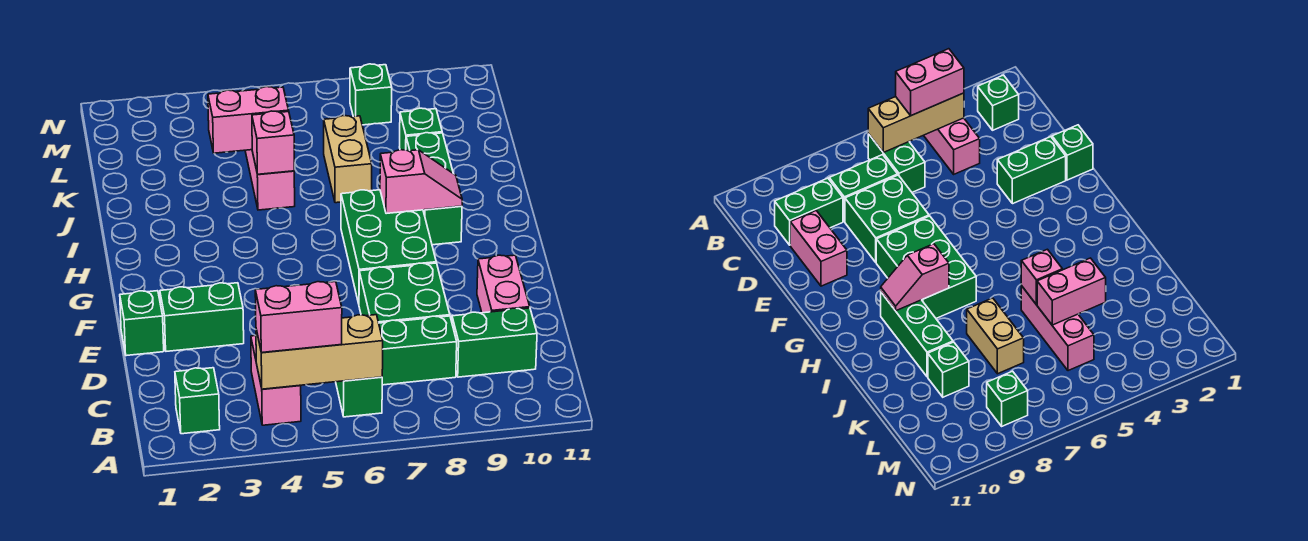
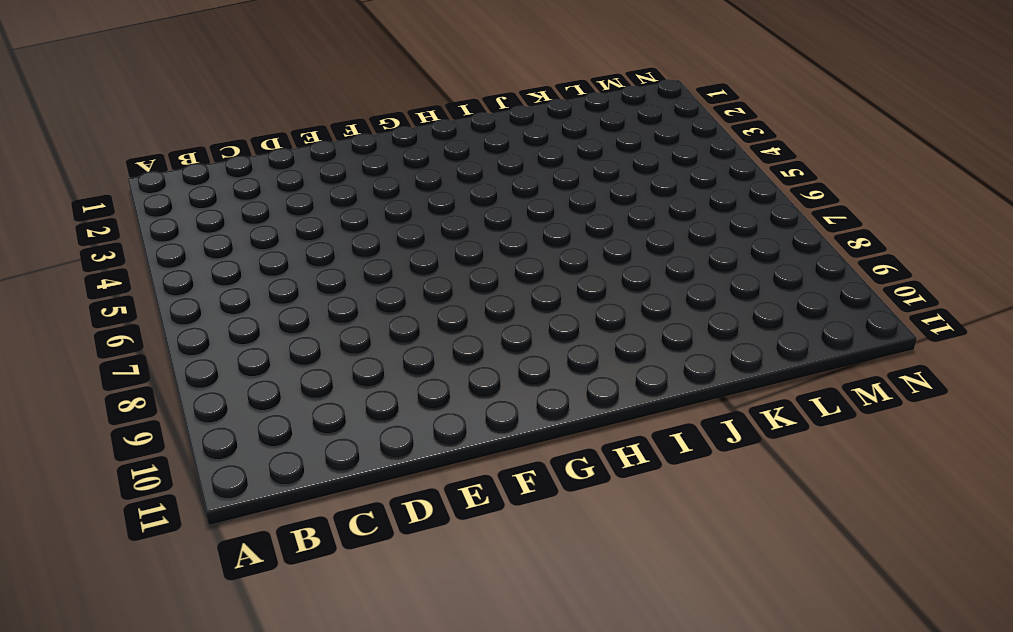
none -> green 1x1 brick [175,368,220,434]
none -> pink 1x2 brick [251,336,301,425]
none -> green 1x2 brick [336,377,382,417]

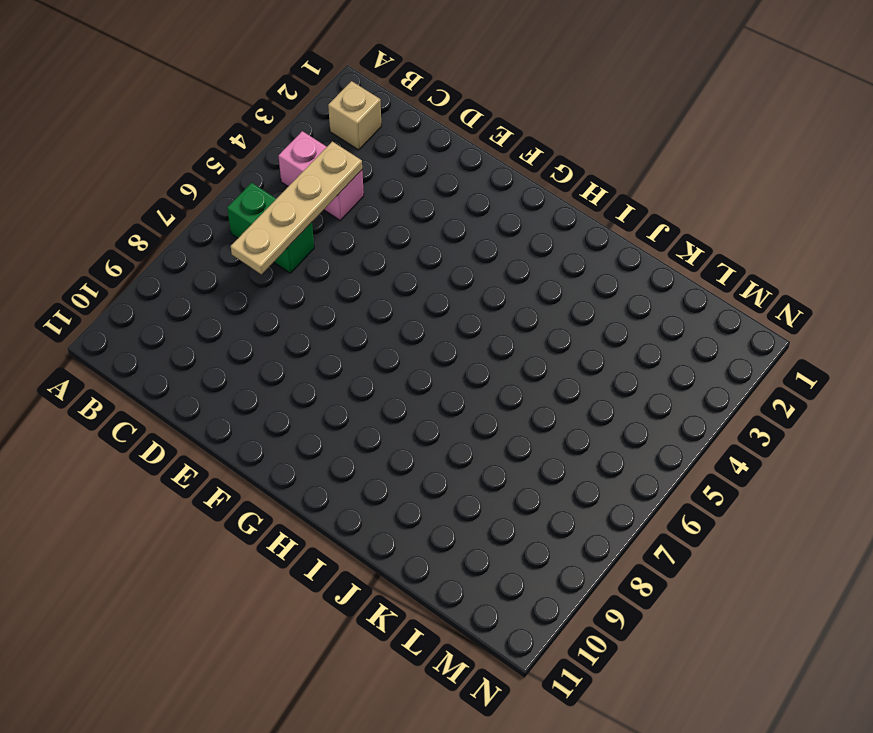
tan 1x1 brick [328,81,381,150] -> green 1x1 brick [175,368,220,434]
tan 1x4 plate [231,141,362,274] -> none
none -> green 1x2 brick [379,316,457,385]
none -> green 1x2 brick [452,308,537,377]
none -> green 2x2 brick [359,263,450,323]

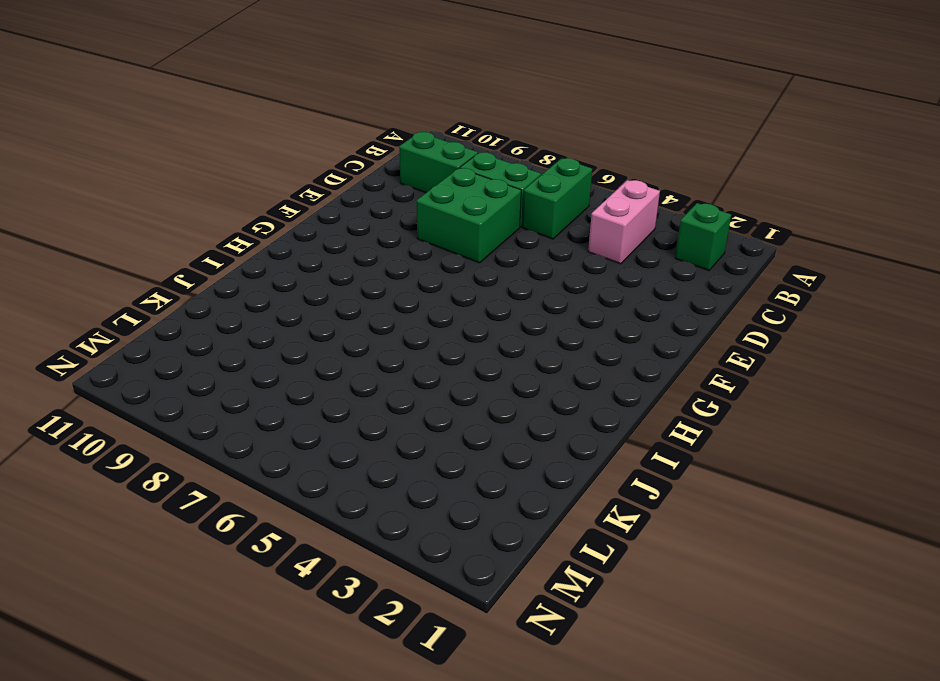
none -> pink 1x2 brick [477,255,530,313]
none -> green 1x1 brick [120,291,164,356]
none -> green 1x2 brick [160,283,244,351]

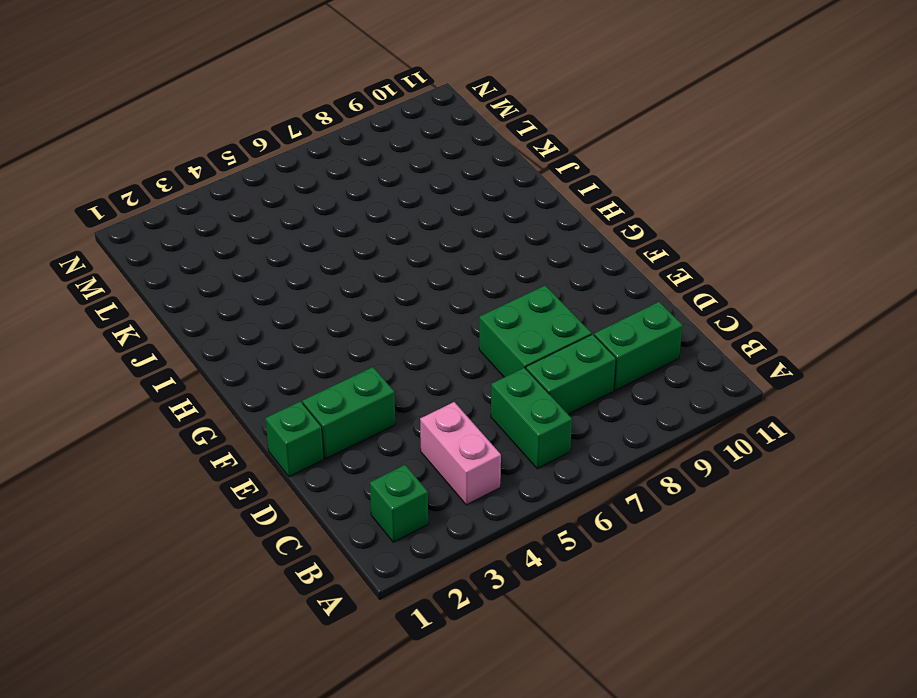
none -> pink 1x2 brick [477,255,530,313]
none -> green 2x3 brick [341,190,436,303]
none -> green 1x3 brick [406,133,462,245]

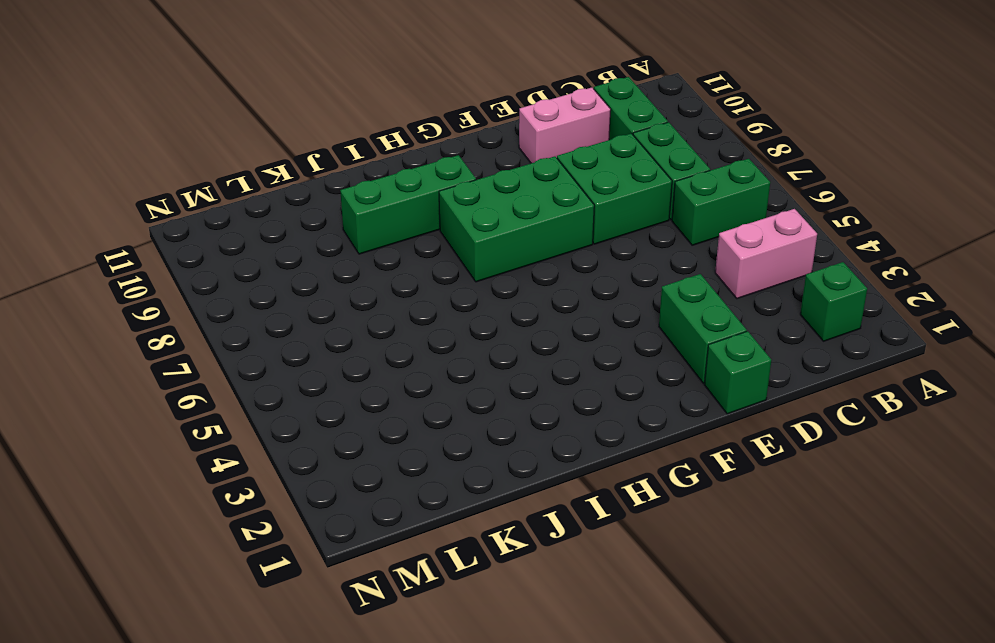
none -> pink 1x3 brick [245,150,295,210]
none -> tan 1x2 brick [324,116,372,203]
none -> green 1x1 brick [400,108,442,150]

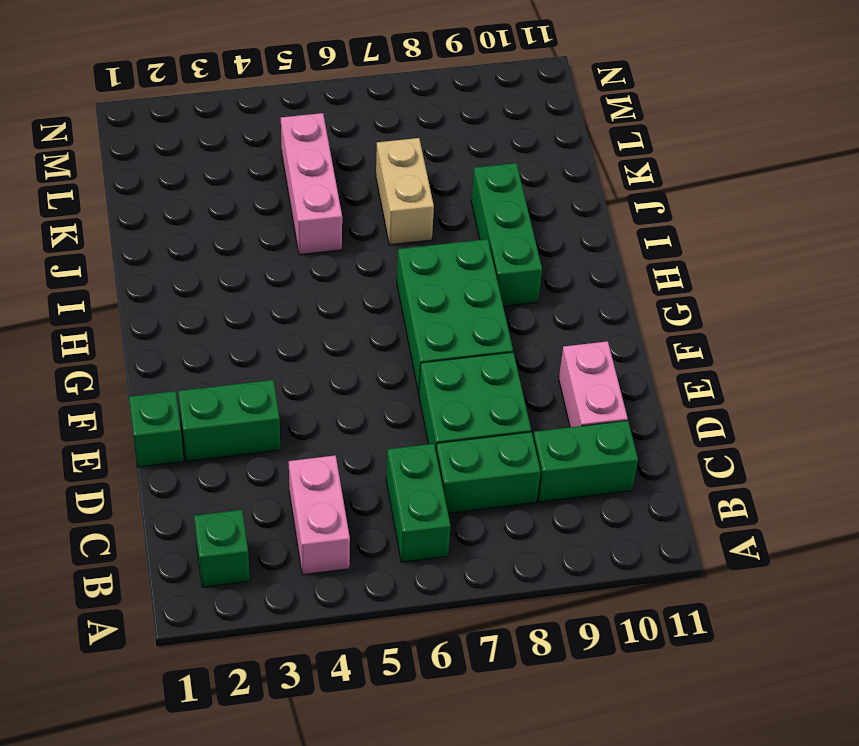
none -> green 1x1 brick [400,108,442,150]
none -> green 1x1 brick [350,64,392,125]
none -> tan 1x3 brick [256,315,383,389]

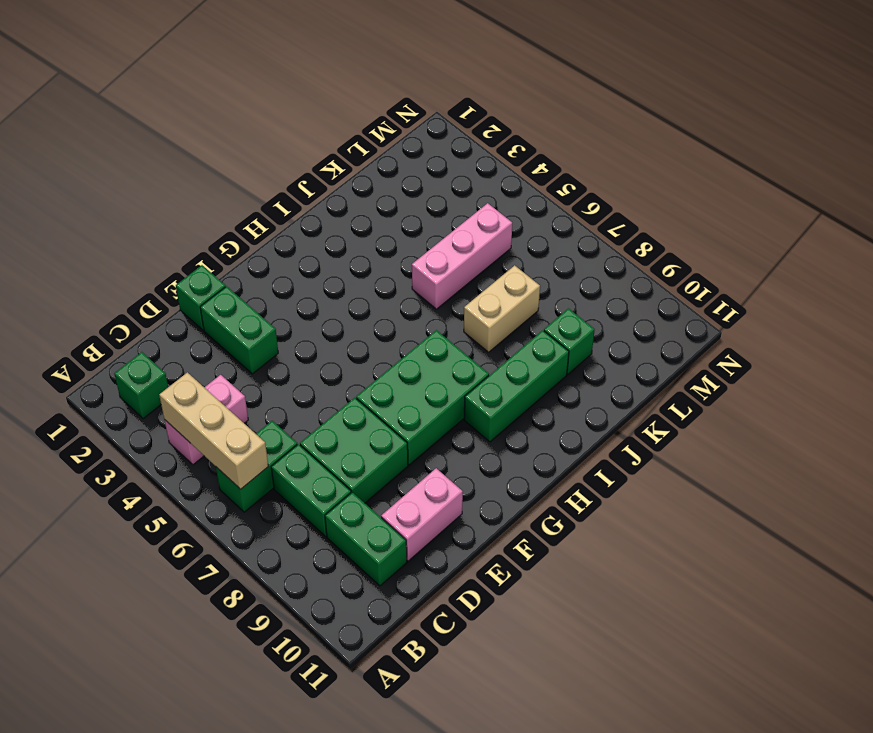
none -> green 1x1 brick [350,64,392,125]
none -> pink 1x2 slope [380,150,462,214]
none -> pink 1x1 brick [252,111,294,174]

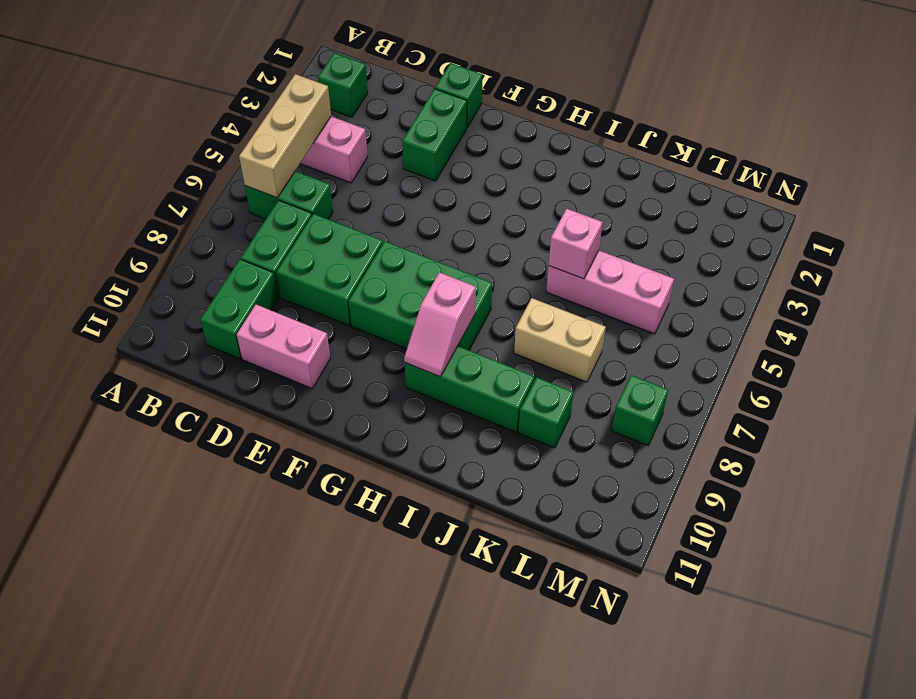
none -> pink 1x2 brick [208,87,289,153]
none -> pink 1x2 brick [255,282,342,353]

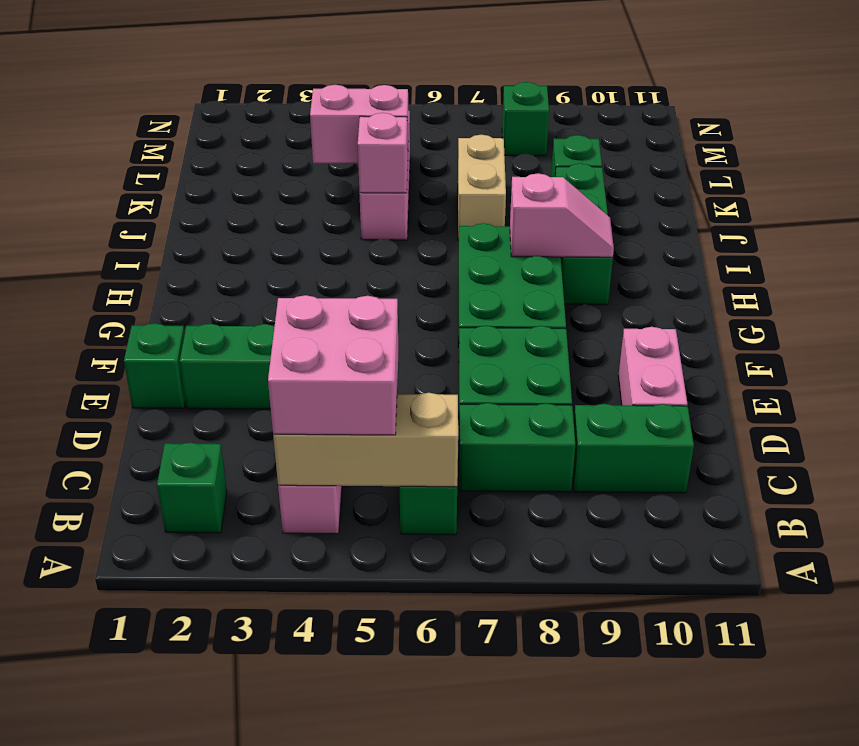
pink 2x2 brick [268,295,399,435] -> pink 1x2 brick [255,282,342,353]

